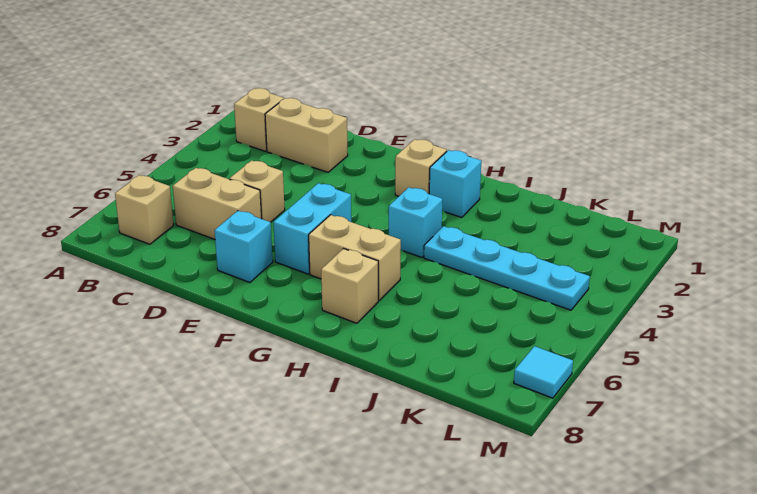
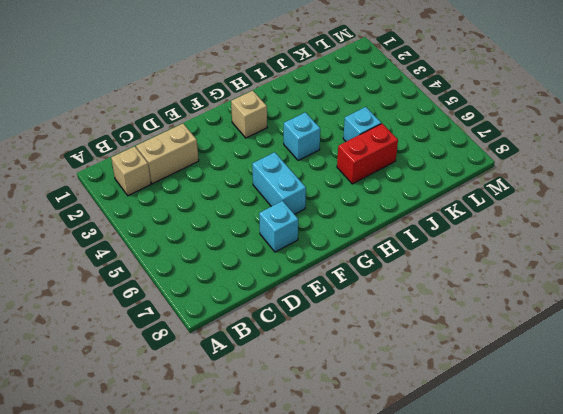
red 1x2 brick [337,124,398,184] -> none
cyan 1x1 brick [343,107,381,142] -> cyan 1x1 brick moved to [429,150,481,217]
none -> tan 1x1 brick [115,175,174,244]
none -> tan 1x2 brick [173,168,262,239]
none -> tan 1x1 brick [230,160,285,222]

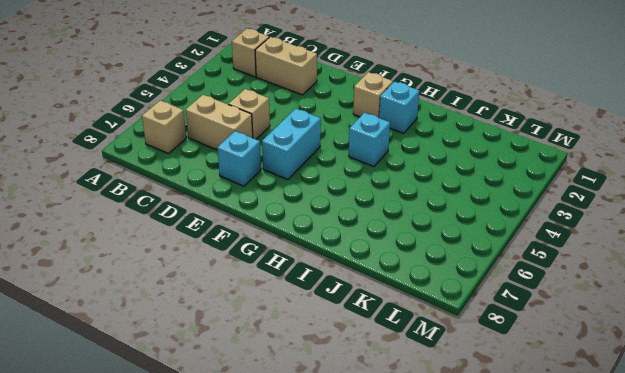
none -> tan 1x2 brick [309,215,401,301]
none -> tan 1x1 brick [321,249,378,323]
none -> cyan 1x4 plate [424,226,590,310]

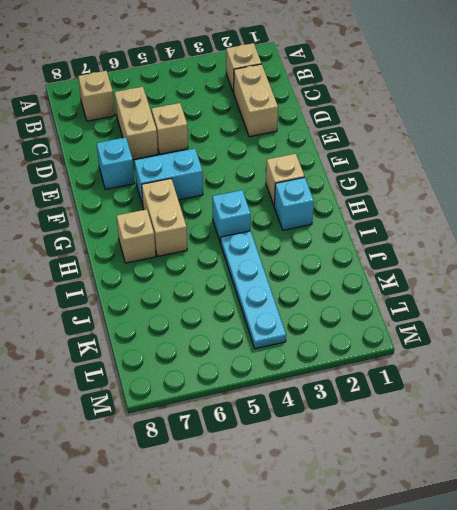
none -> cyan 1x1 tile [514,346,573,398]

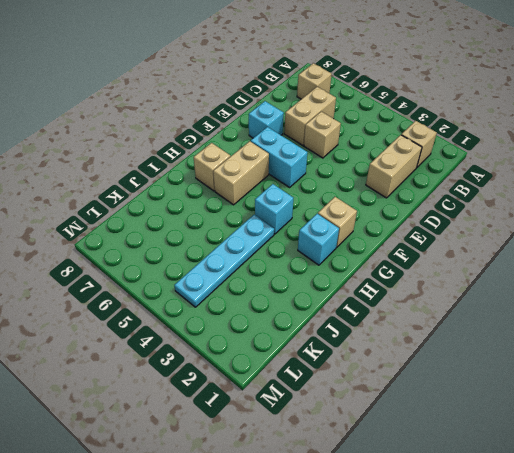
none -> cyan 1x1 tile [514,346,573,398]

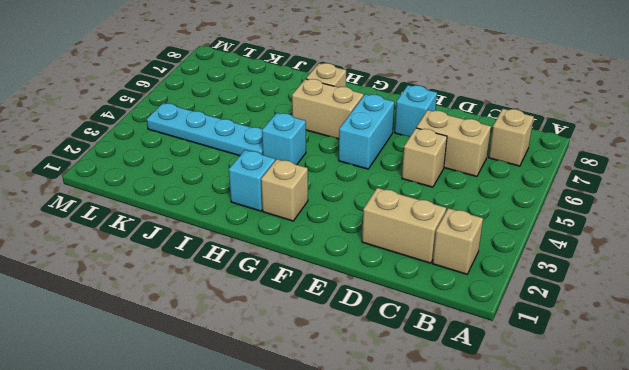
none -> cyan 1x1 tile [514,346,573,398]

